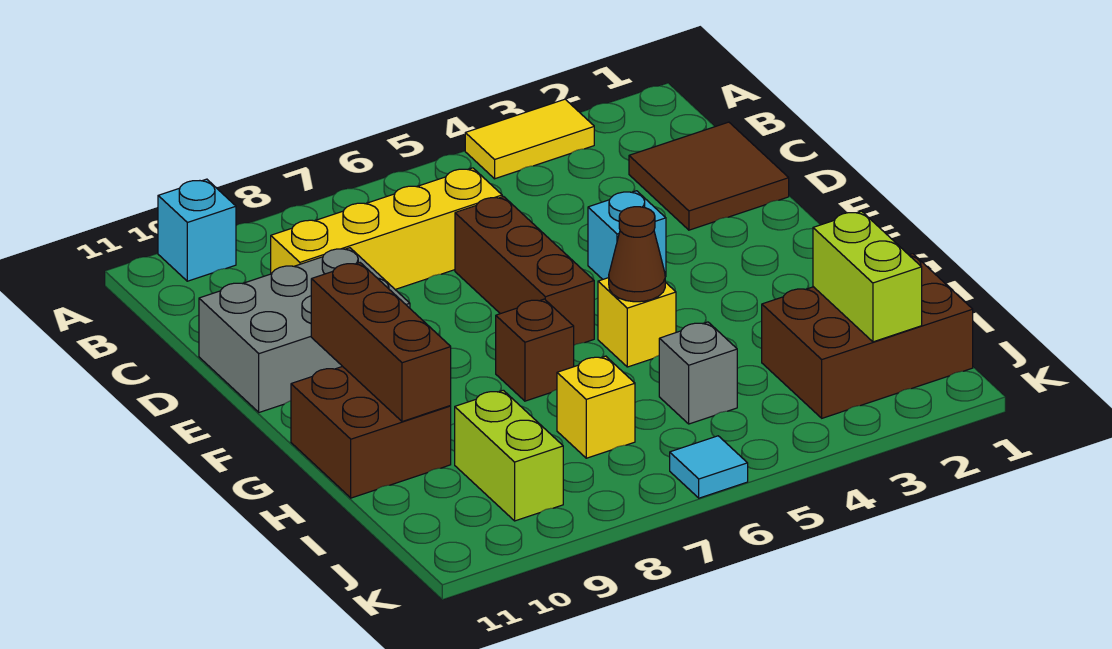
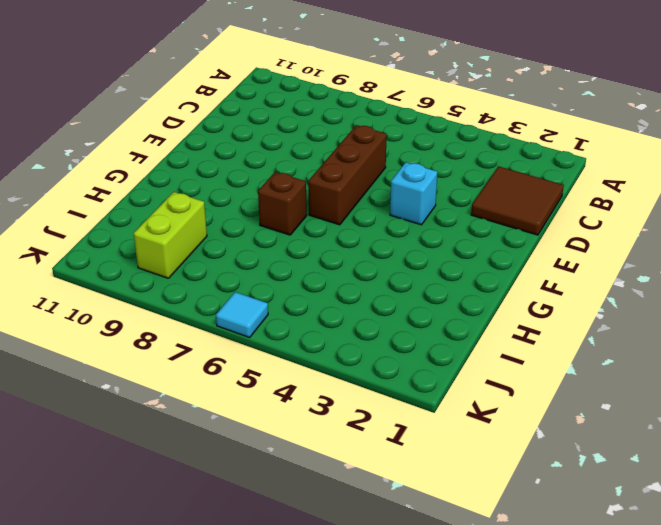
none -> yellow 1x2 tile [465,99,594,179]
none -> cyan 1x1 brick [158,179,236,281]
none -> yellow 1x4 brick [271,168,502,289]

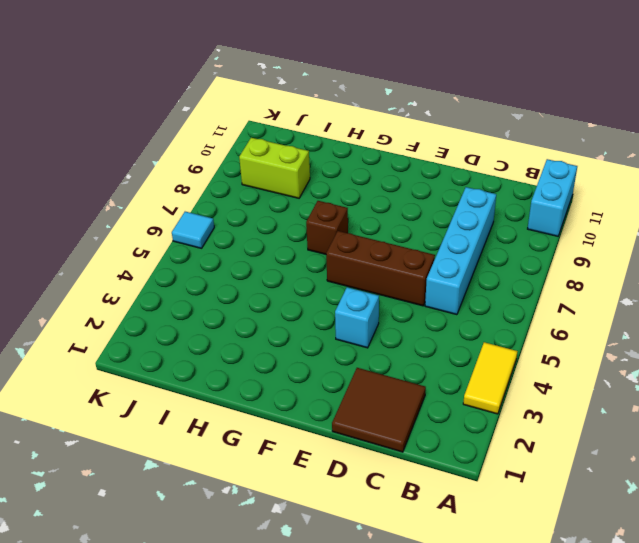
cyan 1x2 brick [528,159,577,236] -> cyan 1x1 brick [158,179,236,281]
cyan 1x4 brick [425,187,496,315] -> yellow 1x4 brick [271,168,502,289]
none -> grey 2x3 brick [199,248,410,412]
none -> yellow 1x1 brick [598,278,676,367]
none -> brown 2x2 brick [291,366,451,498]

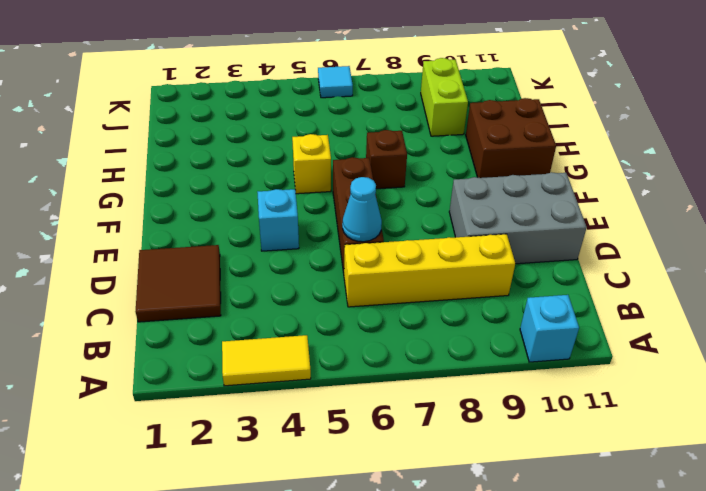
cyan 1x1 cone [342,177,382,242] -> none
none -> brown 2x3 brick [762,254,973,418]
none -> grey 1x1 brick [659,322,737,424]
none -> yellow 1x1 brick [557,356,635,458]

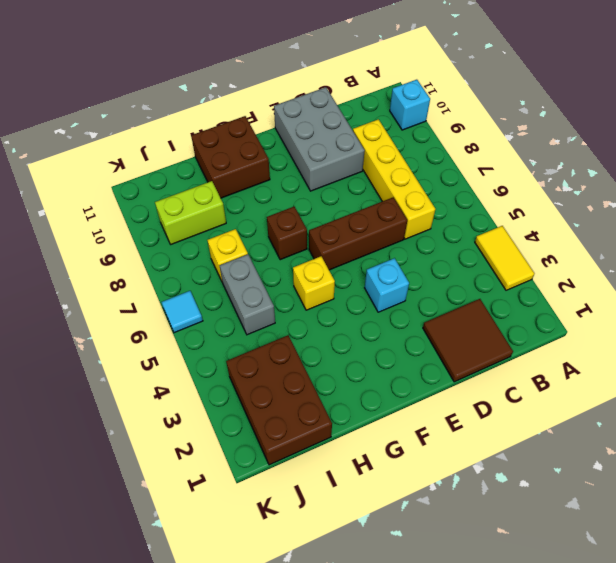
grey 1x2 brick [220,254,275,335] -> grey 1x1 brick [659,322,737,424]
none -> brown 1x3 brick [311,263,451,422]
none -> brown 1x1 cone [609,207,665,302]
none -> lime 1x2 brick [813,211,922,342]

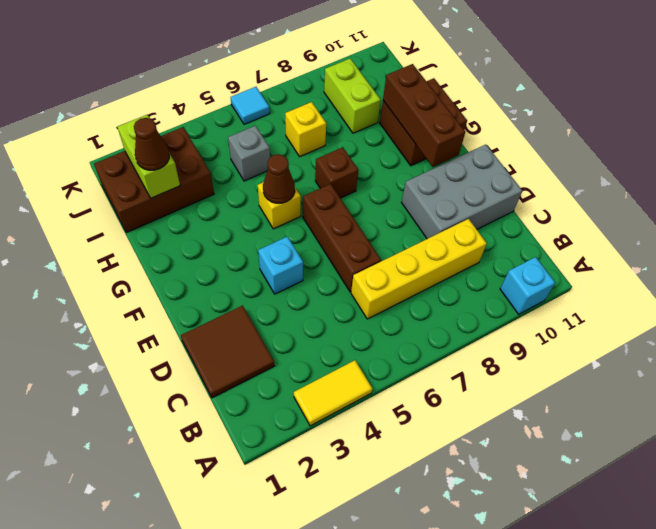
brown 1x1 cone [134,118,169,170] -> none

